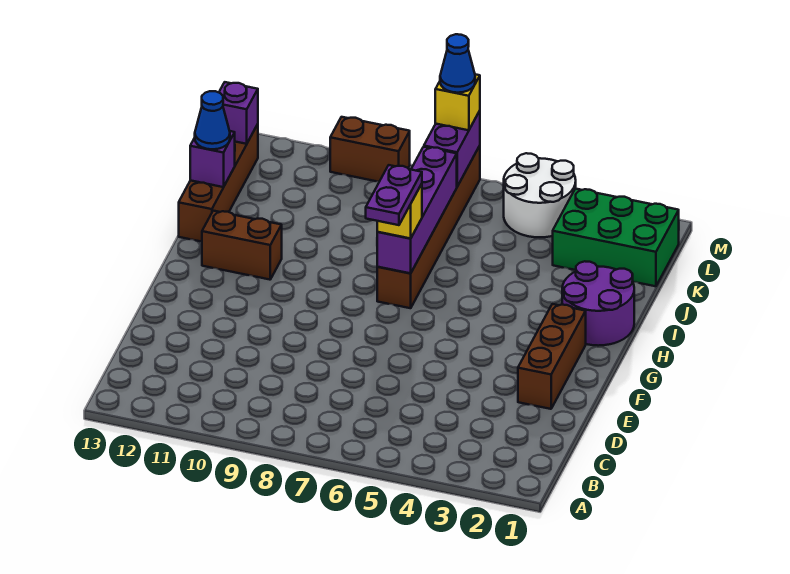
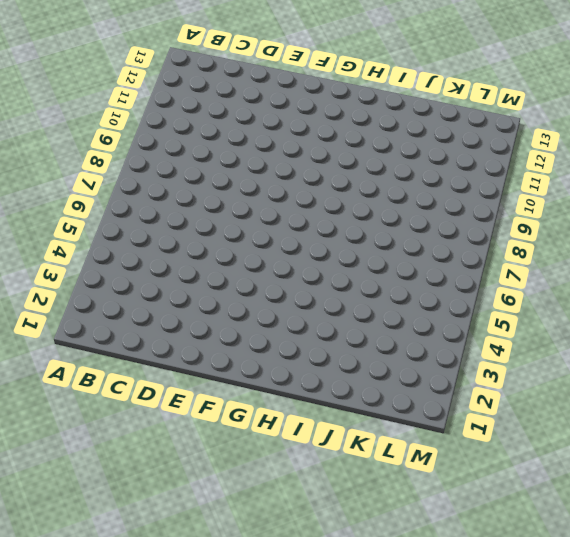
none -> brown 1x3 brick [518,304,586,409]
none -> purple 2x2 round brick [562,261,634,346]
none -> brown 1x6 brick [377,146,480,308]

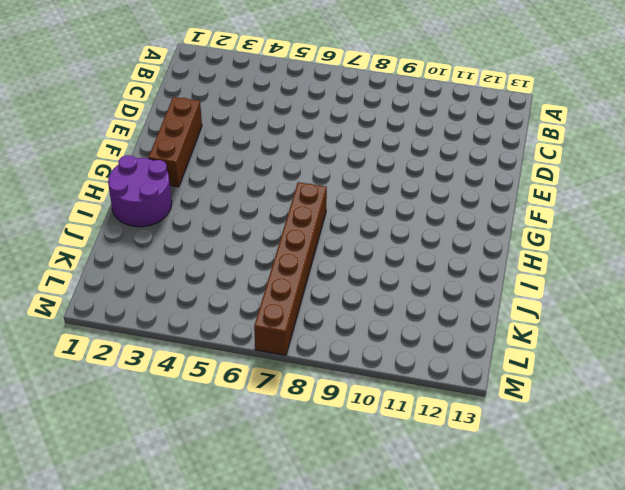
none -> brown 1x2 brick [202,211,282,280]
none -> brown 1x4 brick [179,124,258,242]
none -> green 2x3 brick [553,189,679,286]

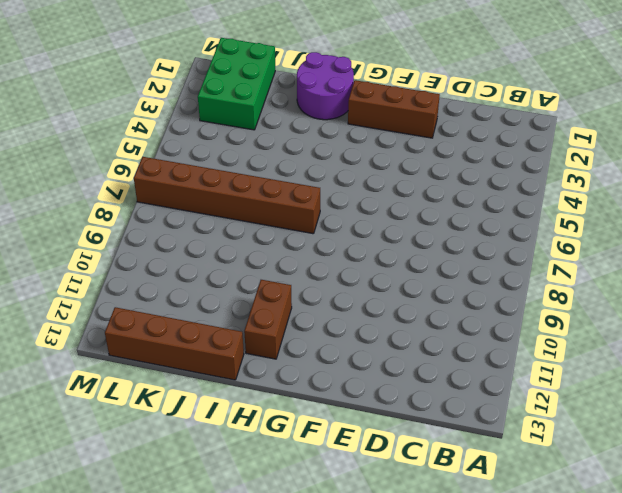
none -> white 2x2 round brick [504,153,576,237]
none -> brown 1x2 brick [330,117,410,182]
none -> purple 1x4 brick [377,147,457,273]

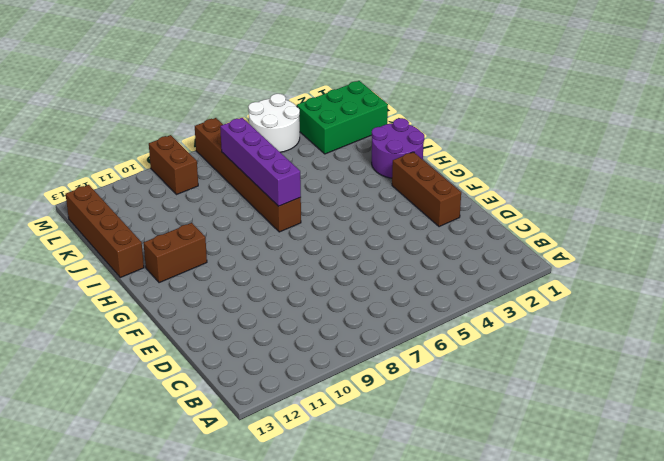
brown 1x2 brick [149,135,198,195] -> brown 1x2 brick turned to [330,117,410,182]
none -> purple 1x1 brick [190,131,235,187]
none -> purple 1x2 brick [424,111,480,187]
none -> purple 1x1 brick [219,82,258,144]

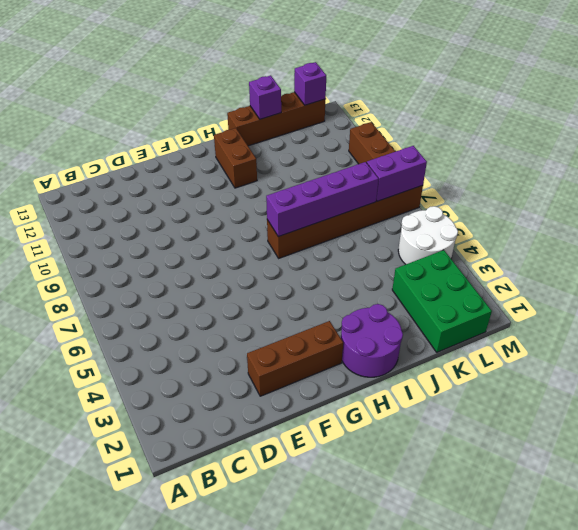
none -> yellow 1x1 brick [377,184,422,239]
none -> blue 1x1 cone [195,91,230,149]
none -> yellow 1x1 brick [435,74,480,130]

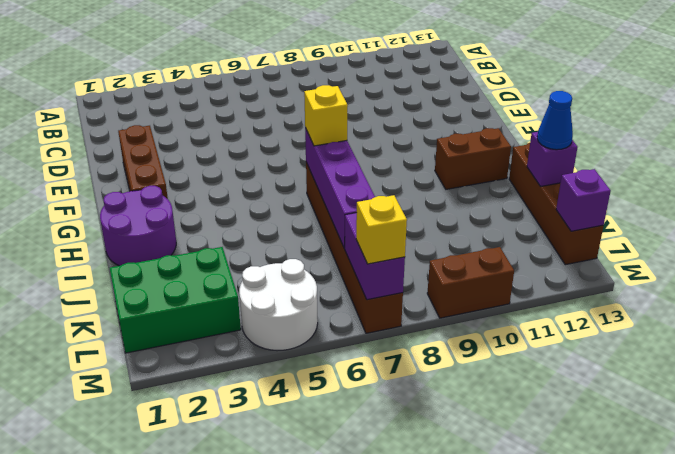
none -> purple 1x2 plate [366,165,422,225]
none -> blue 1x1 cone [440,34,475,93]

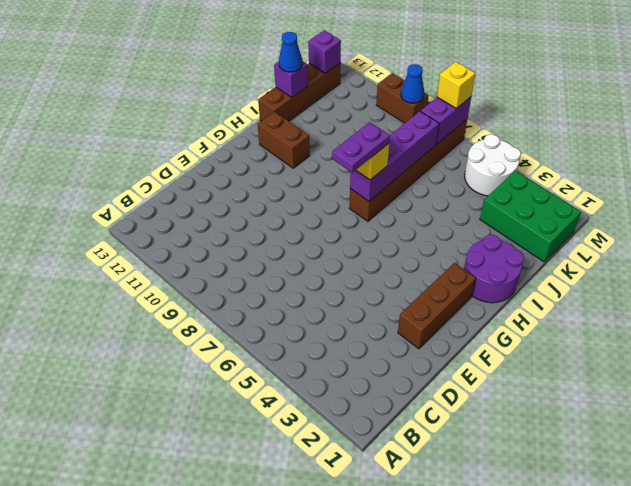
blue 1x1 cone [401,64,424,103] -> blue 1x1 cone moved to [440,34,475,93]

